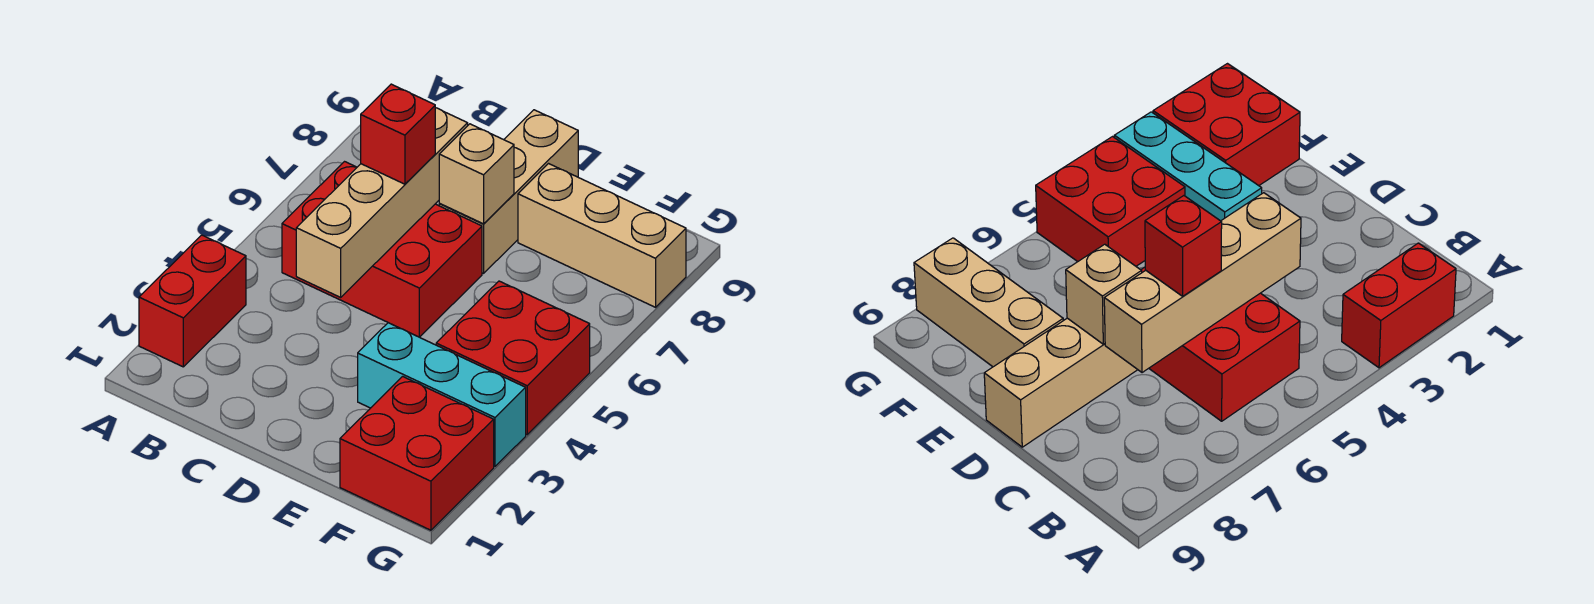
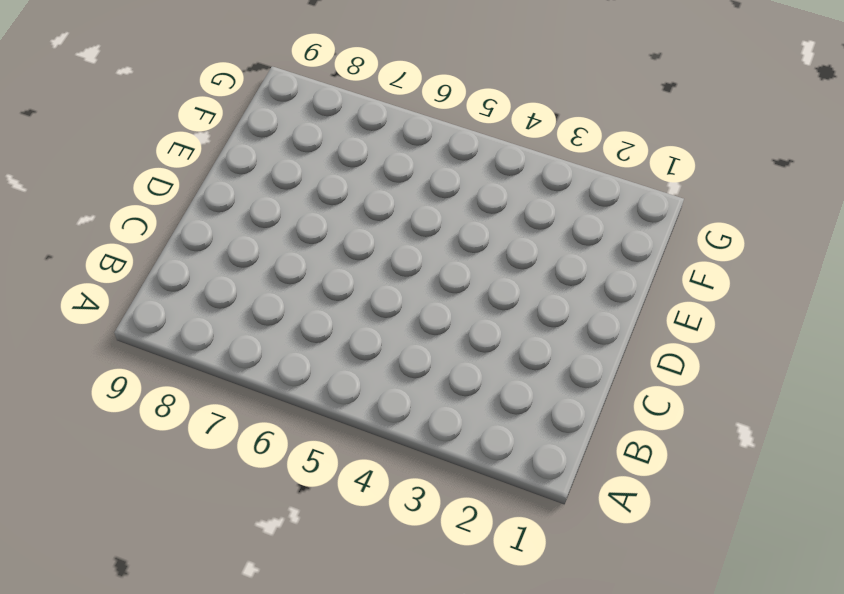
none -> red 1x2 brick [139,235,246,367]
none -> red 2x3 brick [282,162,482,337]

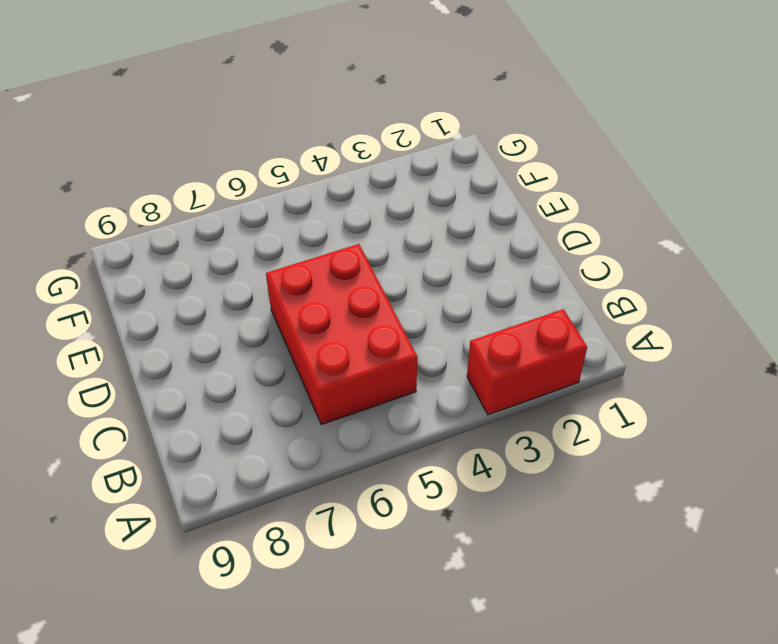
none -> tan 1x3 brick [439,110,578,273]
none -> cyan 1x3 brick [358,323,526,466]

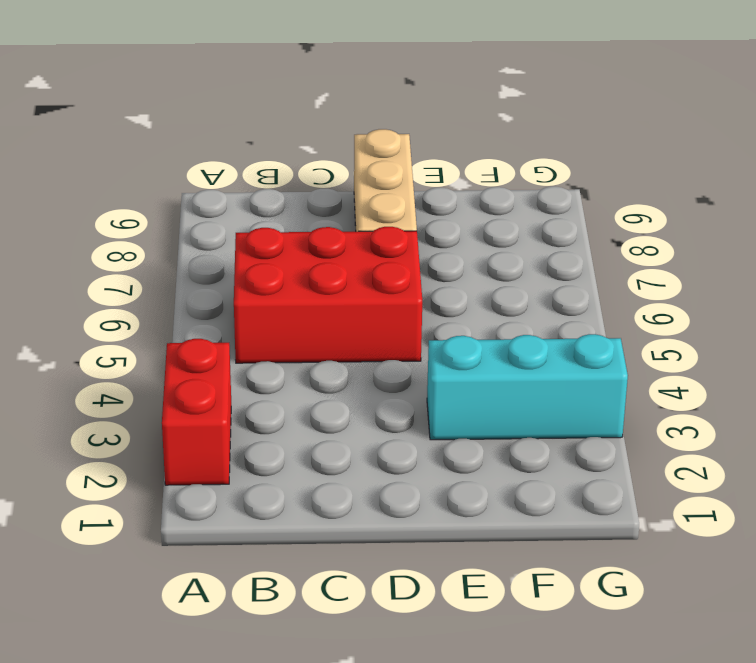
none -> tan 1x3 brick [518,164,686,307]
none -> red 2x2 brick [340,377,494,530]

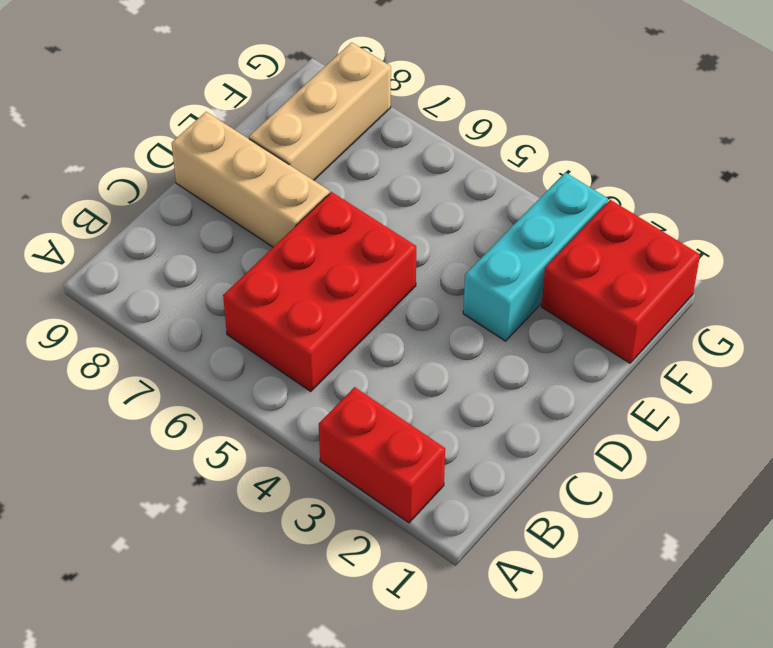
none -> red 2x2 brick [436,281,590,435]
none -> tan 1x4 brick [296,108,468,297]

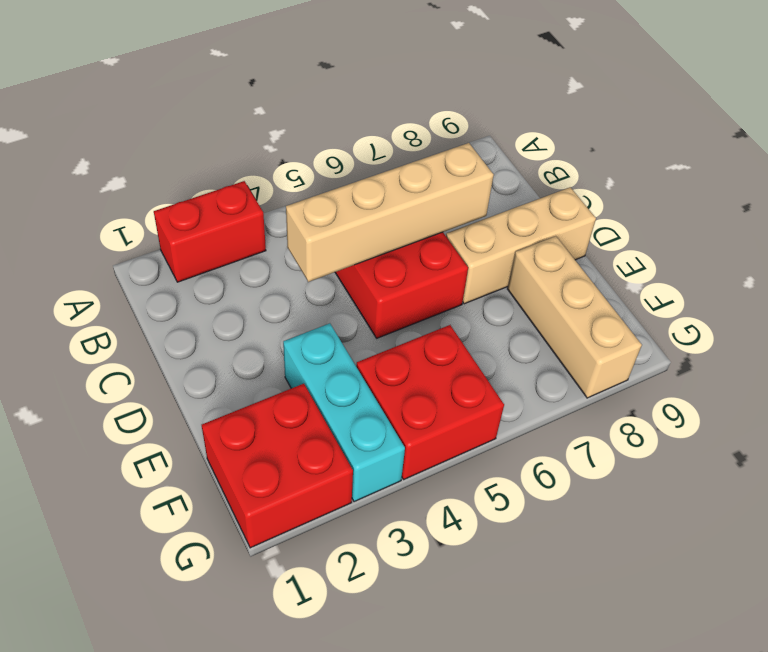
none -> tan 1x1 brick [439,124,514,224]
none -> red 1x1 brick [361,84,435,184]

